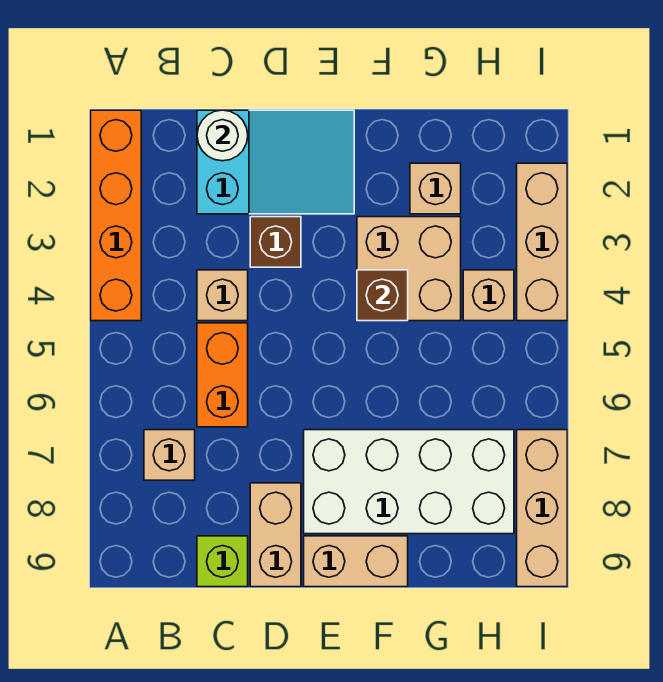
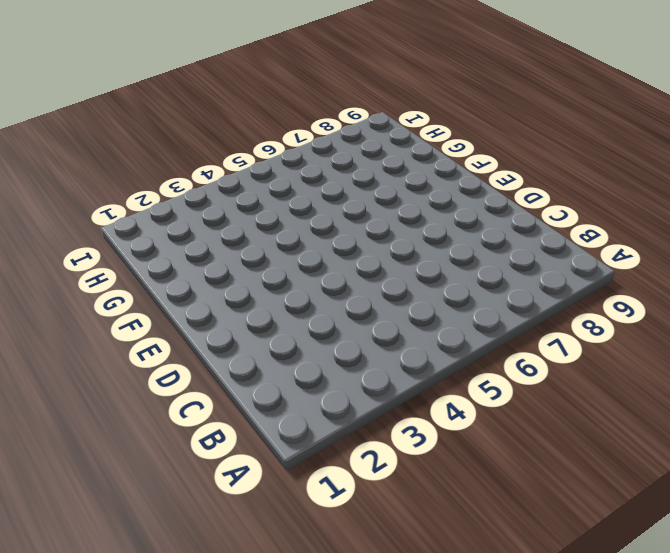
none -> orange 1x4 brick [91,110,141,321]
none -> tan 1x1 brick [144,430,195,480]
none -> cyan 2x3 slope [197,110,354,214]

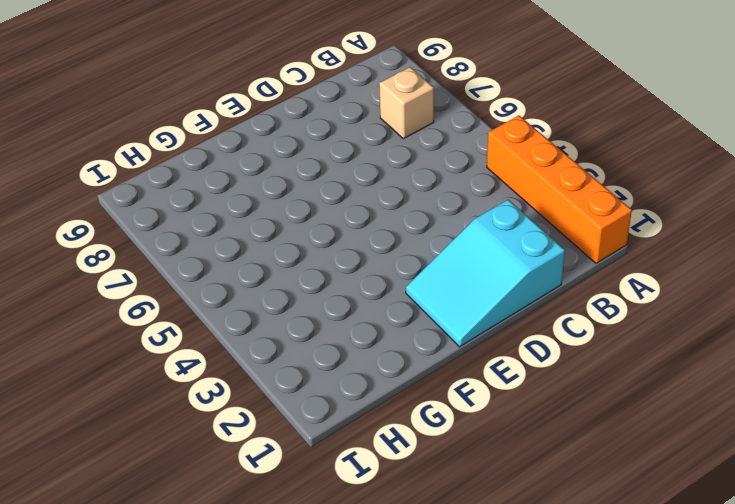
none -> tan 1x1 brick [197,270,248,321]
none -> orange 1x2 brick [197,323,248,427]
none -> lime 1x1 brick [197,536,248,587]

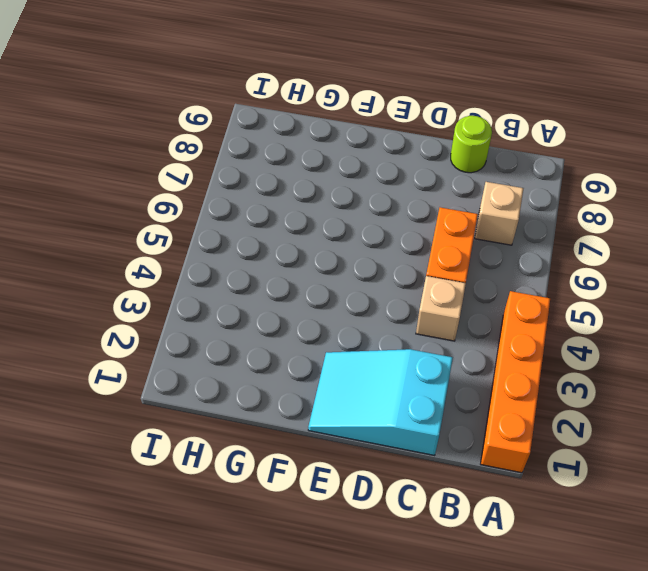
lime 1x1 round brick [451,116,492,173] -> lime 1x1 brick [197,536,248,587]
none -> brown 1x1 brick [250,217,301,267]
none -> tan 1x2 brick [250,483,301,587]
none -> white 2x4 brick [304,430,514,534]

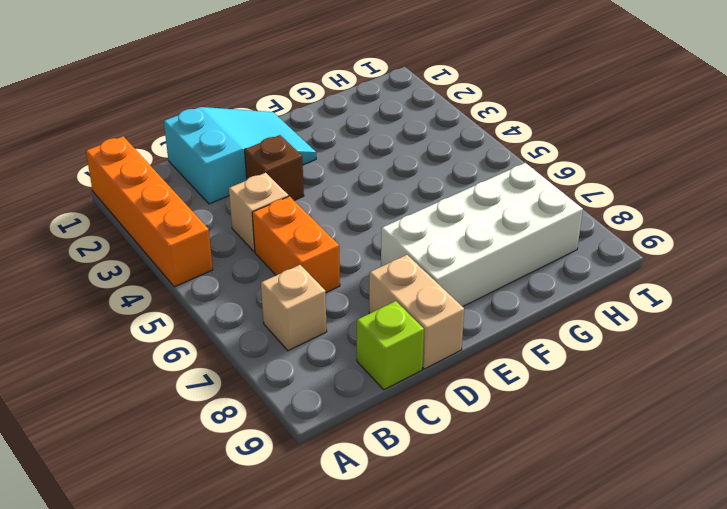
none -> tan 1x2 brick [304,536,408,587]
none -> tan 2x2 brick [357,217,461,321]
none -> tan 1x1 brick [410,163,461,214]

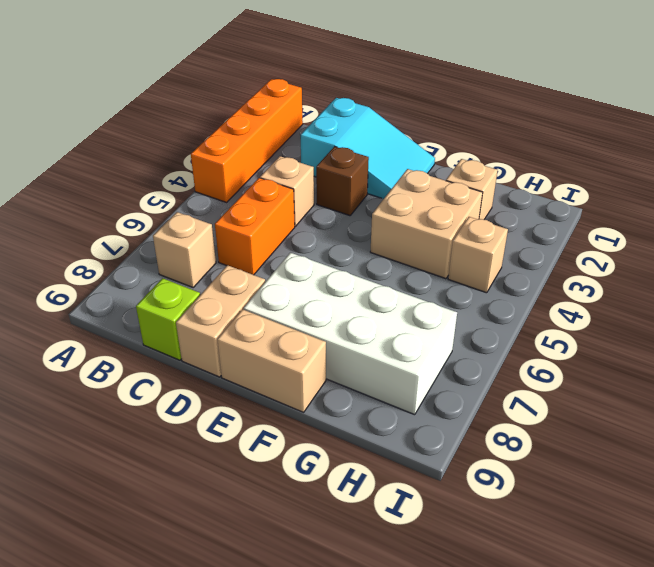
none -> tan 1x3 brick [517,163,567,321]
none -> tan 1x3 brick [517,430,567,587]
none -> white 1x1 round brick [197,110,248,161]

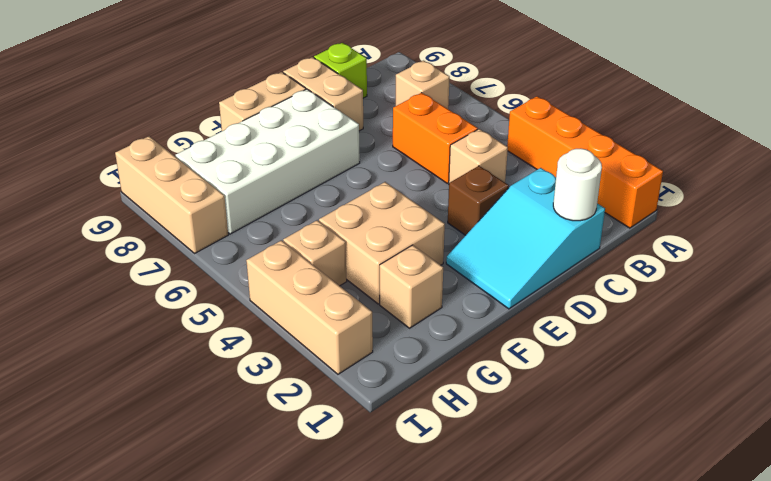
none -> brown 1x1 brick [357,270,408,321]

